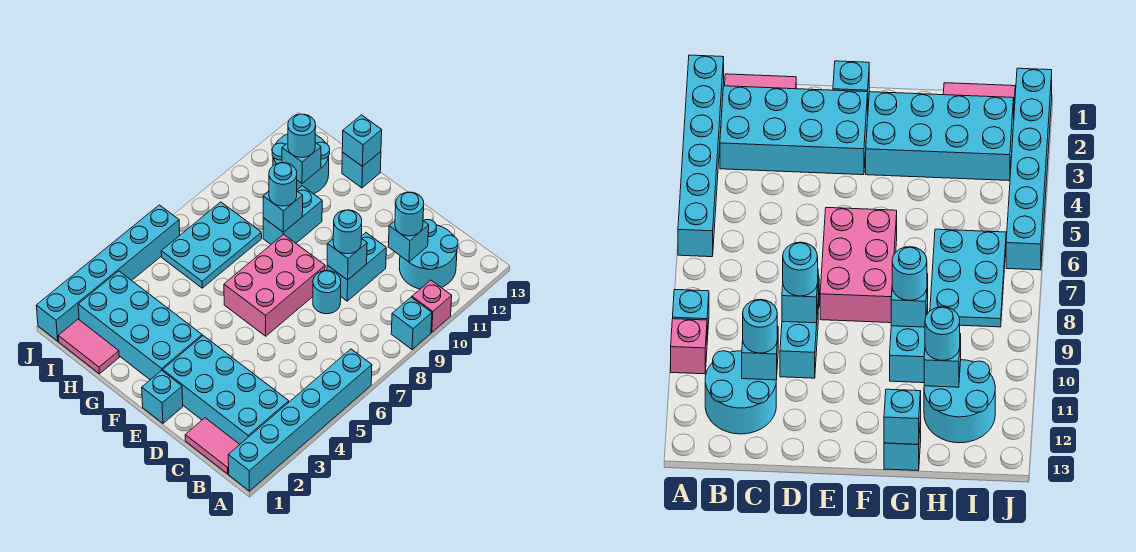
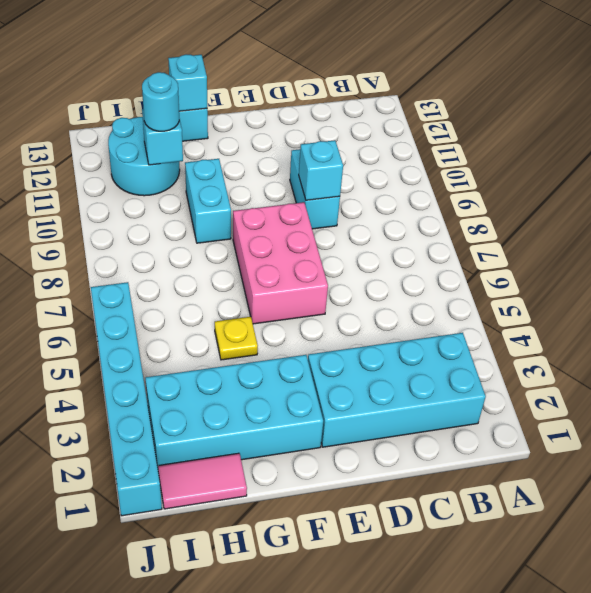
yellow 1x1 plate [215,317,258,360] -> none
none -> cyan 1x6 brick [228,349,372,491]
none -> cyan 1x1 brick [391,297,432,350]
none -> pink 1x1 brick [412,280,452,332]

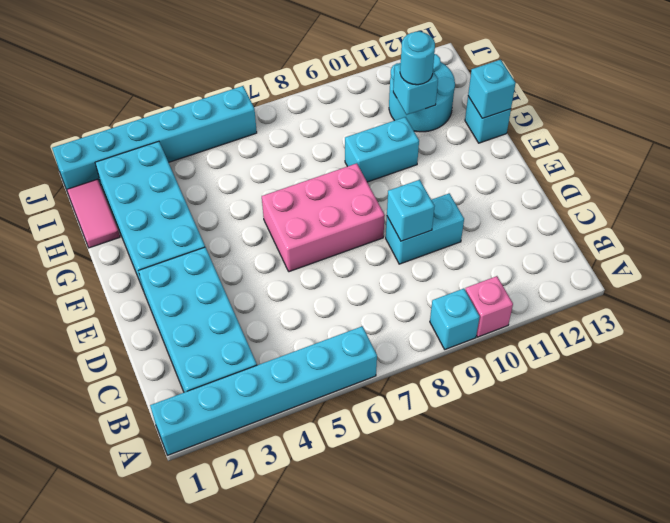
none -> pink 1x2 tile [185,418,240,474]
none -> cyan 2x2 round brick [399,220,458,289]
none -> cyan 1x1 round brick [313,271,341,314]

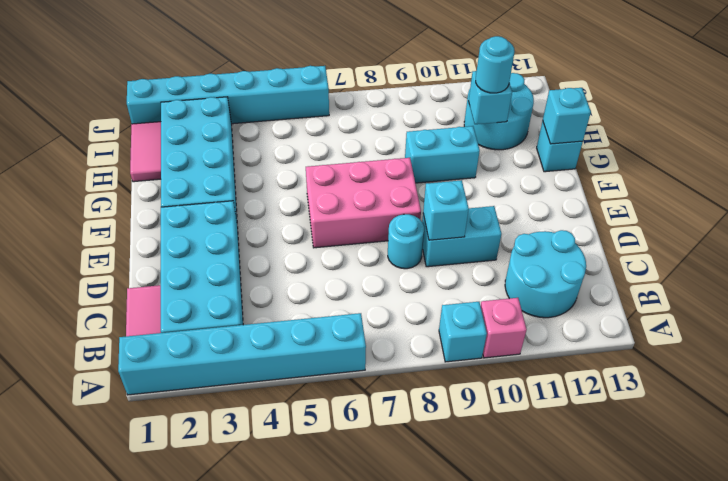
none -> cyan 1x1 brick [142,370,183,423]
none -> cyan 2x3 plate [161,202,262,288]
none -> cyan 1x1 brick [388,221,429,262]

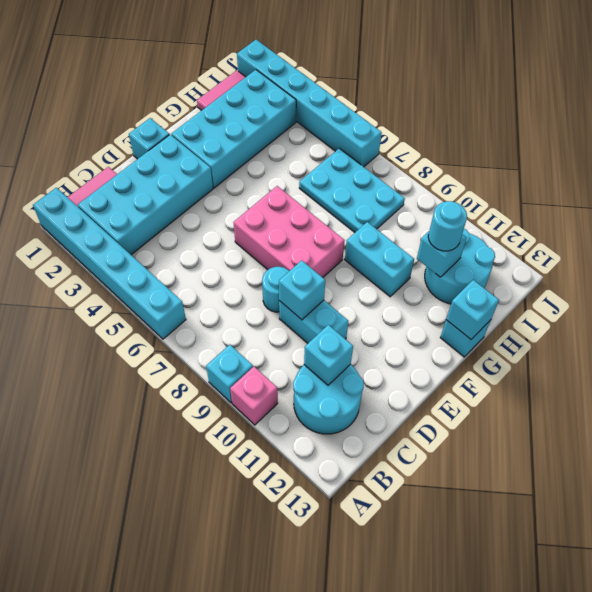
none -> cyan 1x1 brick [263,191,303,232]
none -> cyan 1x1 round brick [395,192,424,236]
none -> cyan 1x1 round brick [333,210,362,254]

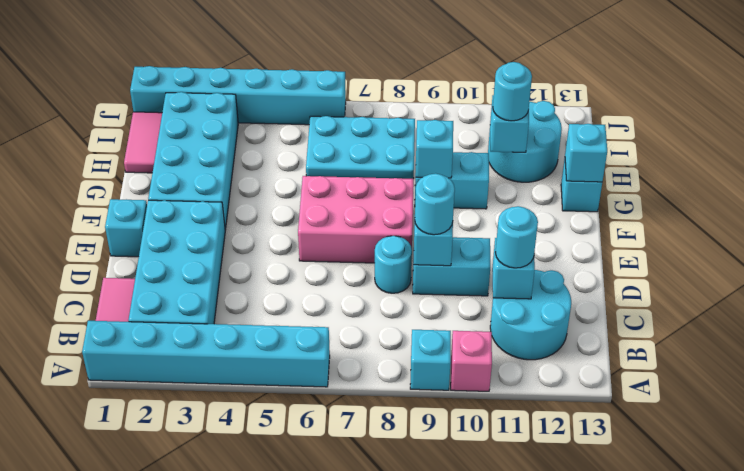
none -> cyan 1x1 round brick [269,163,297,206]

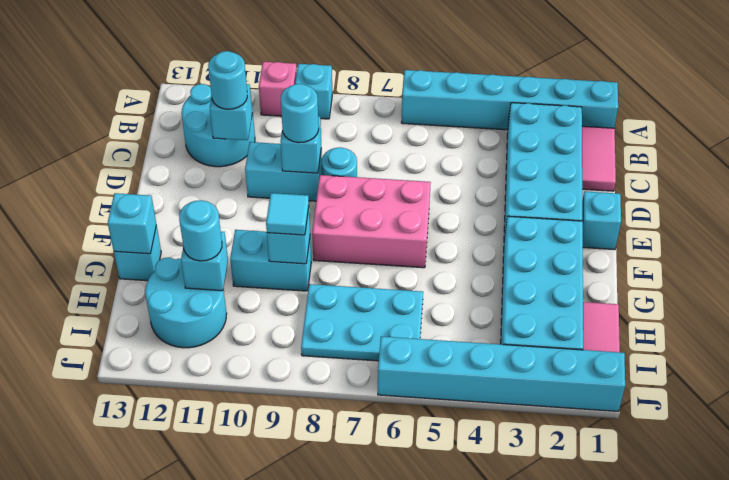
cyan 1x1 tile [266,193,309,235] -> cyan 1x1 round brick [269,163,297,206]

